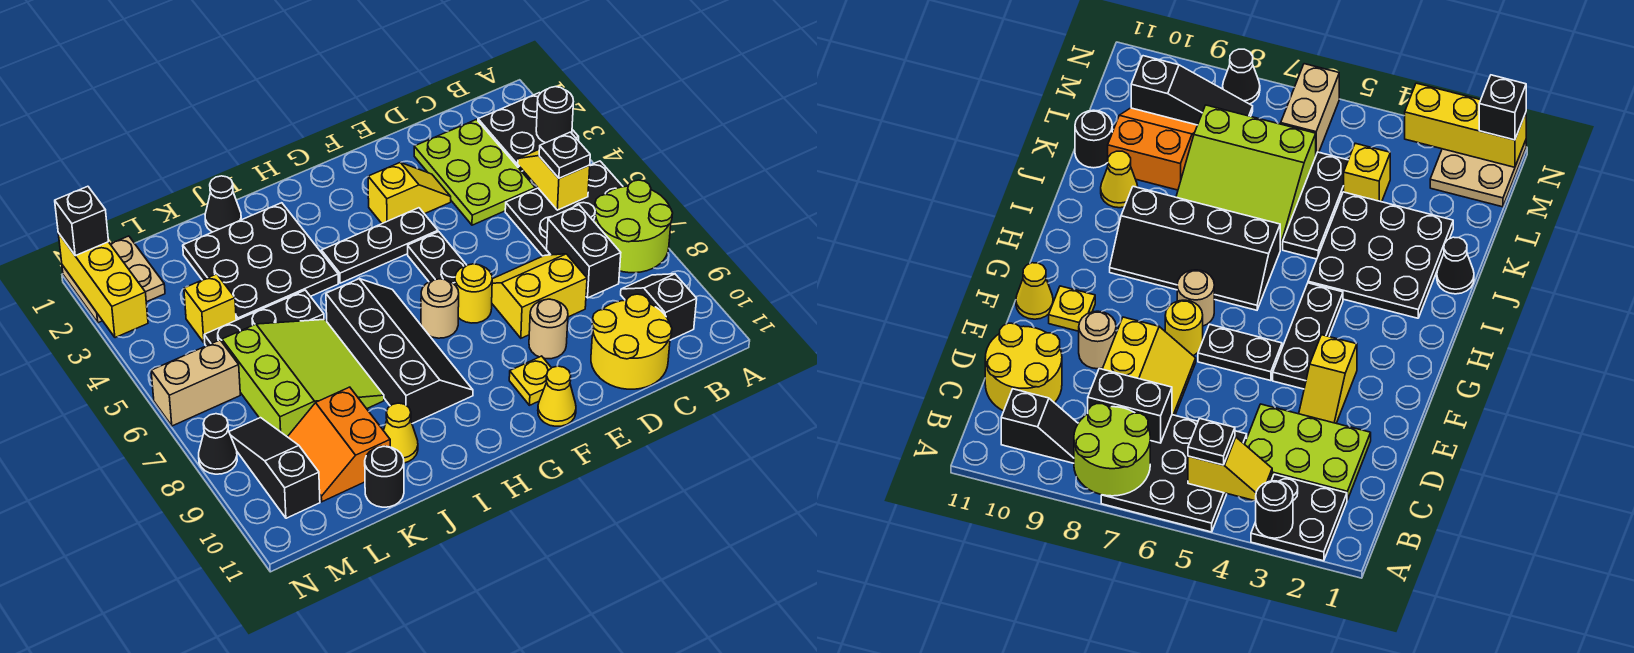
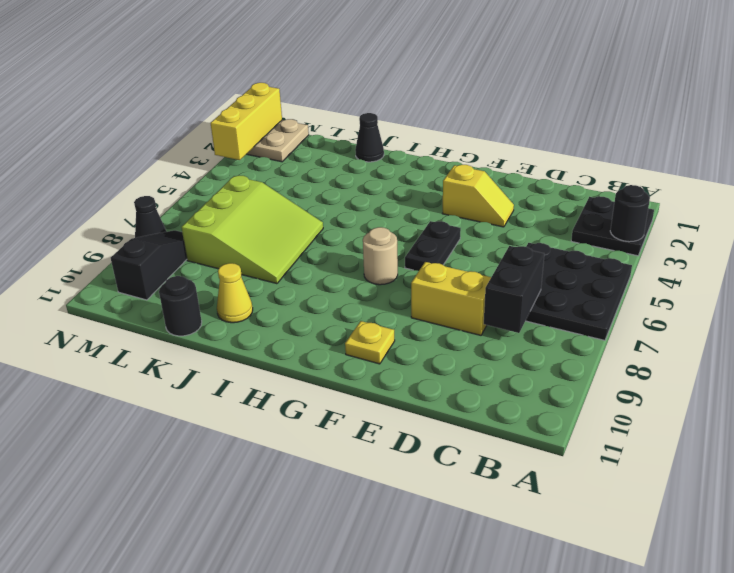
none -> black 1x2 slope [621,274,697,340]
none -> lime 2x3 plate [414,120,535,225]
none -> yellow 2x2 round brick [591,294,672,389]
none -> tan 1x1 round brick [529,299,568,359]

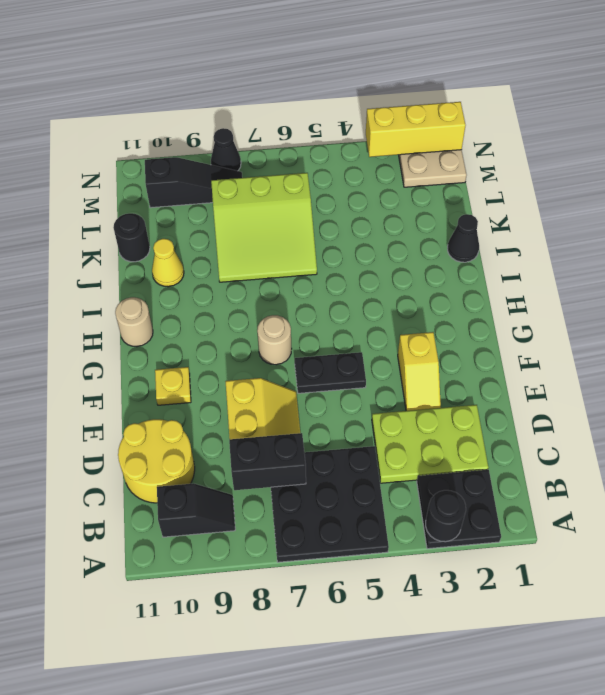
tan 1x1 round brick [115,297,153,347] -> tan 1x1 round brick moved to [529,299,568,359]
none -> black 1x3 plate [321,208,438,283]
none -> yellow 1x1 round brick [455,264,492,323]
none -> yellow 1x1 cone [538,366,576,426]
none -> black 2x4 slope [326,279,473,424]

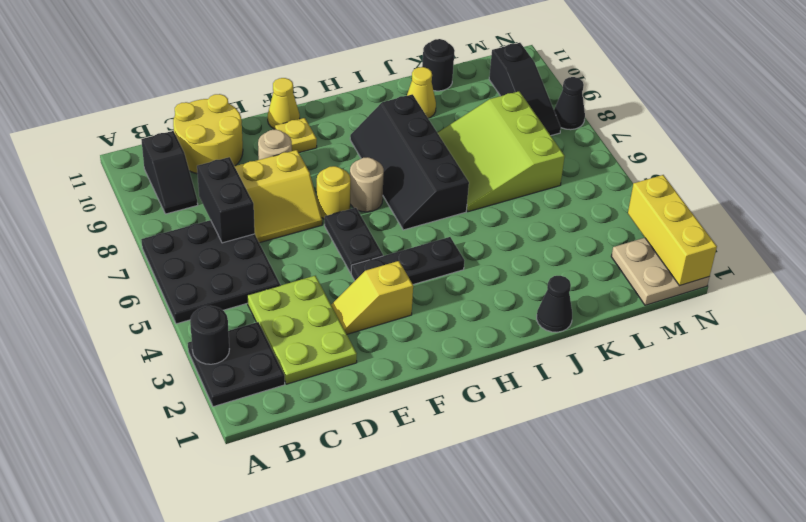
none -> black 3x3 plate [183,203,338,320]
none -> black 1x3 plate [204,290,324,346]
none -> orange 2x2 slope [288,387,390,502]
none -> yellow 1x1 brick [184,274,236,343]

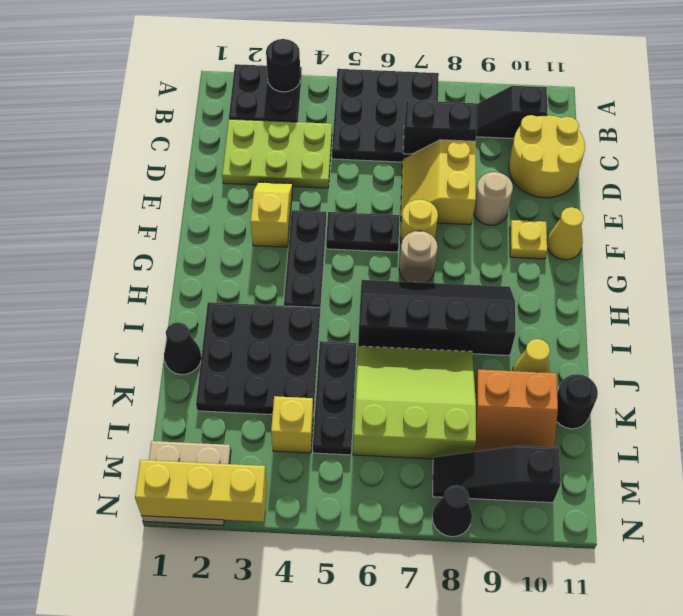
none -> tan 1x2 brick [151,340,240,426]
none -> lime 2x2 round brick [595,180,673,273]
none -> yellow 1x2 slope [518,150,590,210]
none -> black 1x1 plate [539,132,590,178]

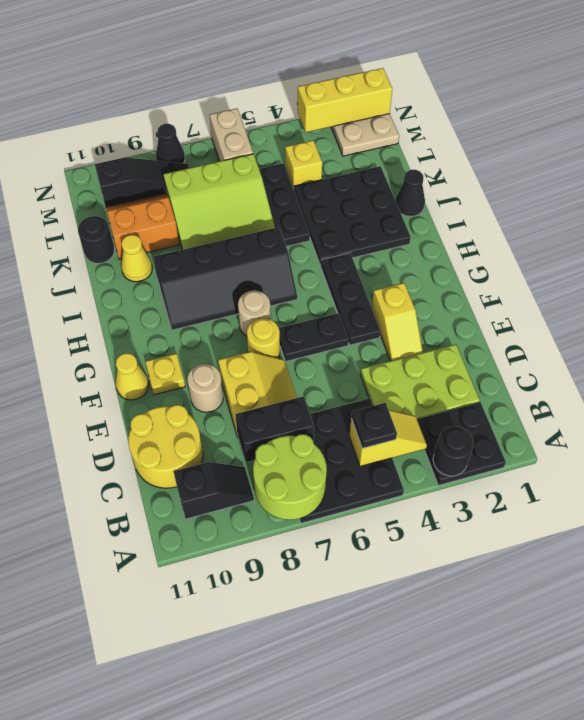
none -> black 1x1 brick [55,186,109,256]

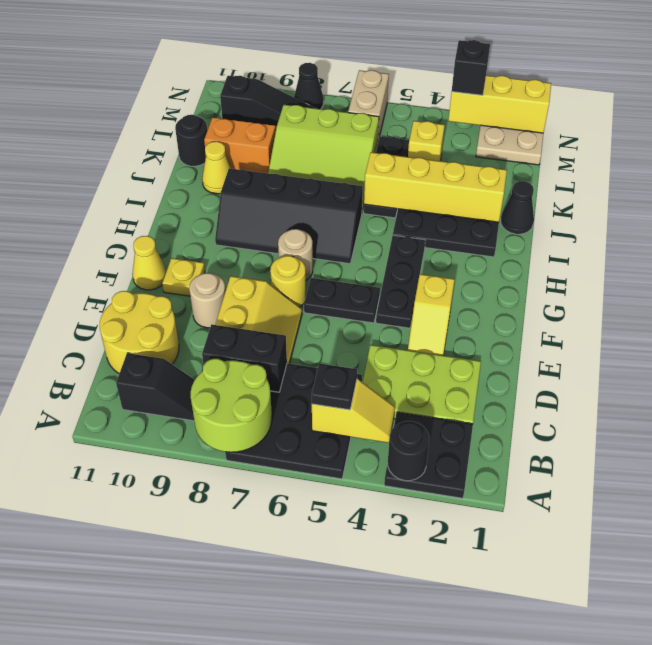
yellow 1x4 brick [364,152,507,222] -> none
black 1x1 brick [452,40,490,95] -> black 1x1 brick moved to [55,186,109,256]

